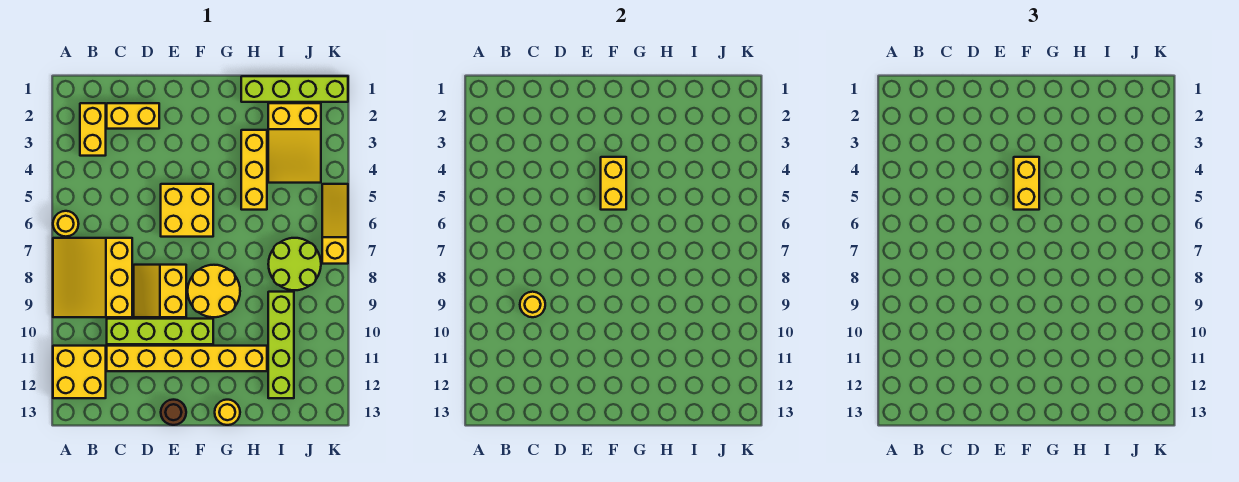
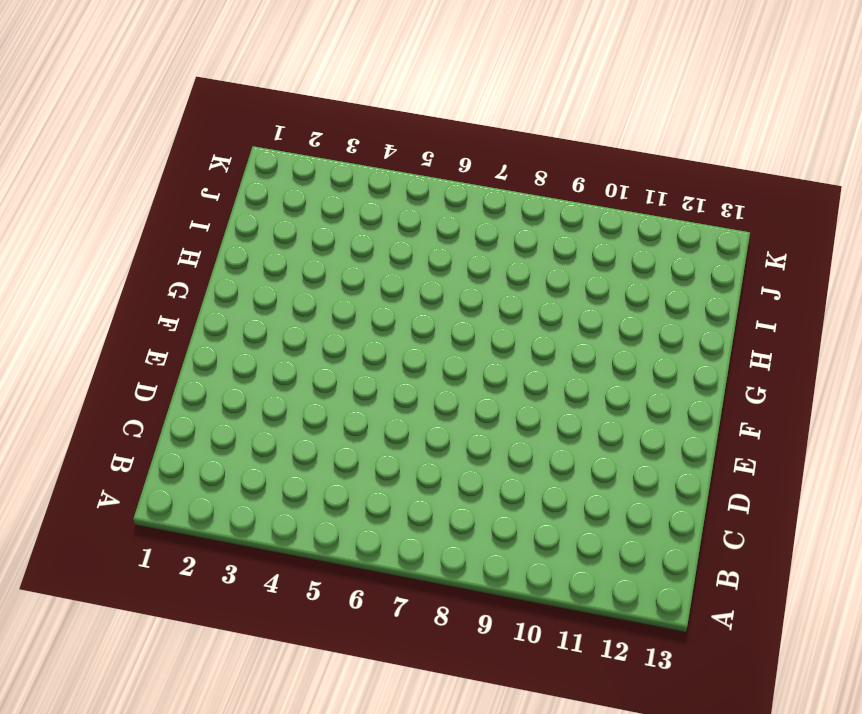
none -> yellow 1x1 round brick [53,211,79,237]
none -> yellow 3x3 slope [53,238,132,317]
none -> yellow 2x2 brick [53,346,106,398]

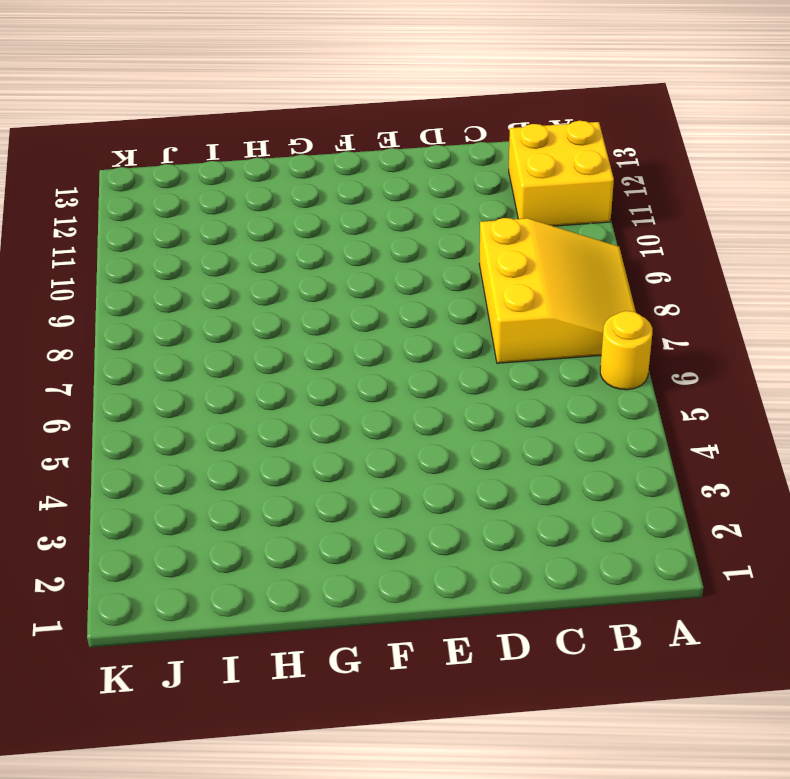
none -> yellow 1x2 brick [80,103,106,156]
none -> yellow 1x2 brick [107,103,159,129]
none -> lime 1x4 brick [107,319,213,344]

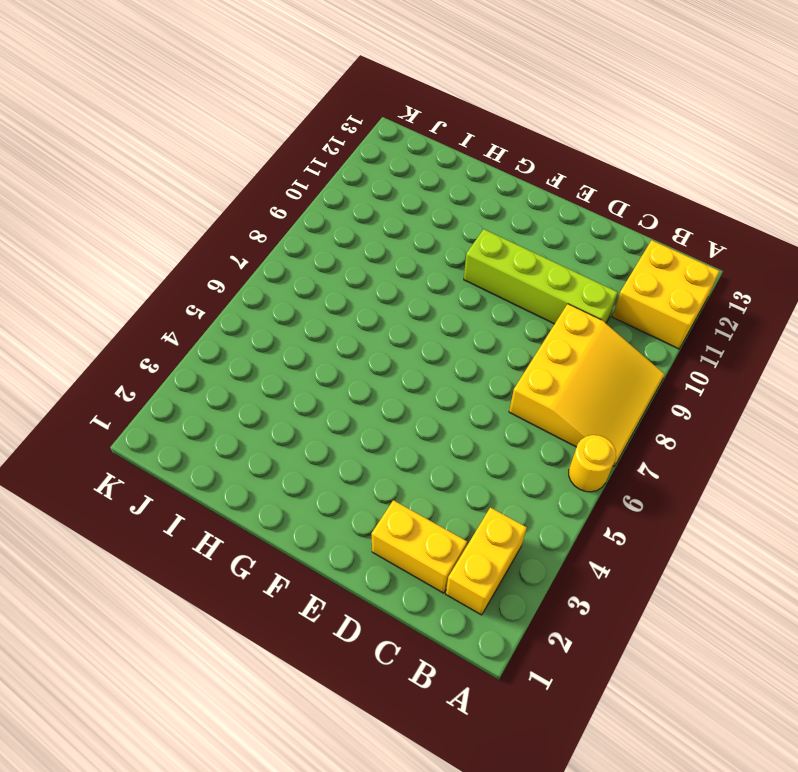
none -> yellow 1x6 brick [107,346,267,371]
none -> yellow 2x2 slope [134,265,186,317]
none -> yellow 2x2 brick [161,184,213,237]

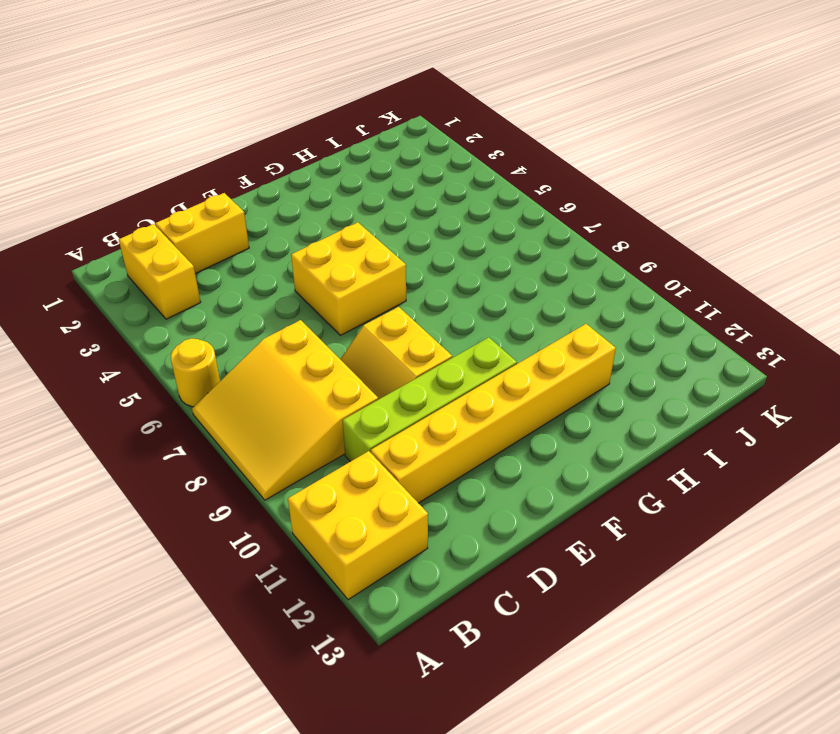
none -> brown 1x1 round brick [161,400,186,425]
none -> yellow 2x2 round brick [188,265,240,317]
none -> yellow 1x1 round brick [215,400,240,425]

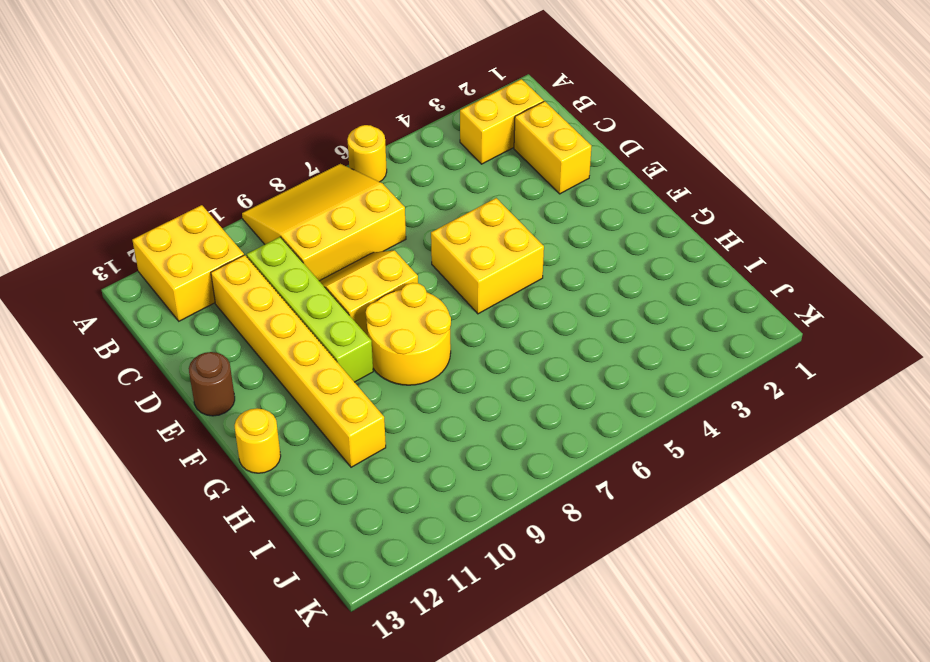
none -> lime 1x4 brick [241,76,348,102]
none -> yellow 1x3 brick [241,130,267,210]
none -> yellow 2x3 slope [268,103,321,183]

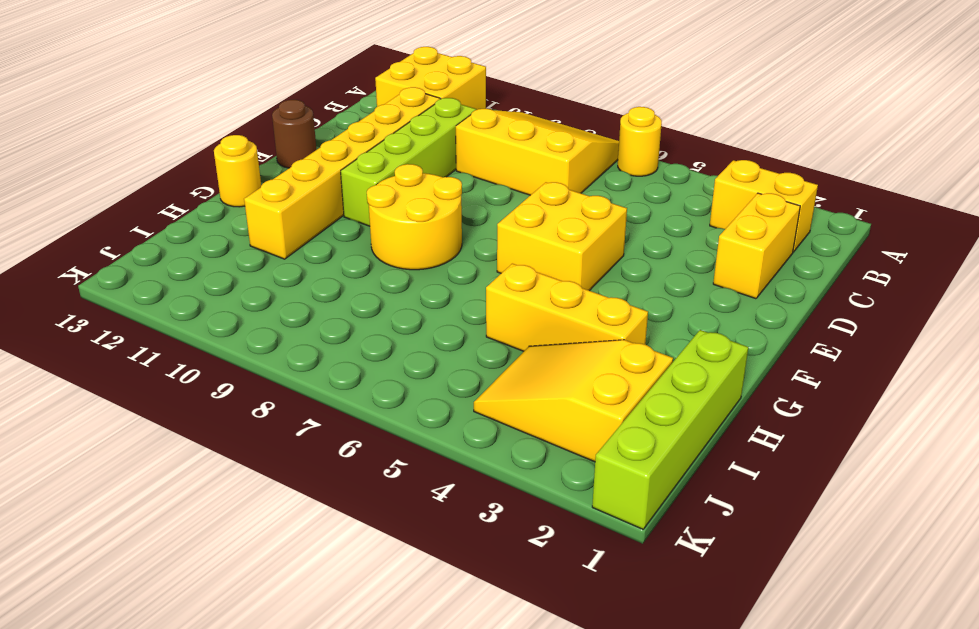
none -> yellow 2x2 slope [134,265,186,317]
none -> lime 2x2 round brick [268,238,321,290]
none -> lime 1x4 brick [268,292,294,398]

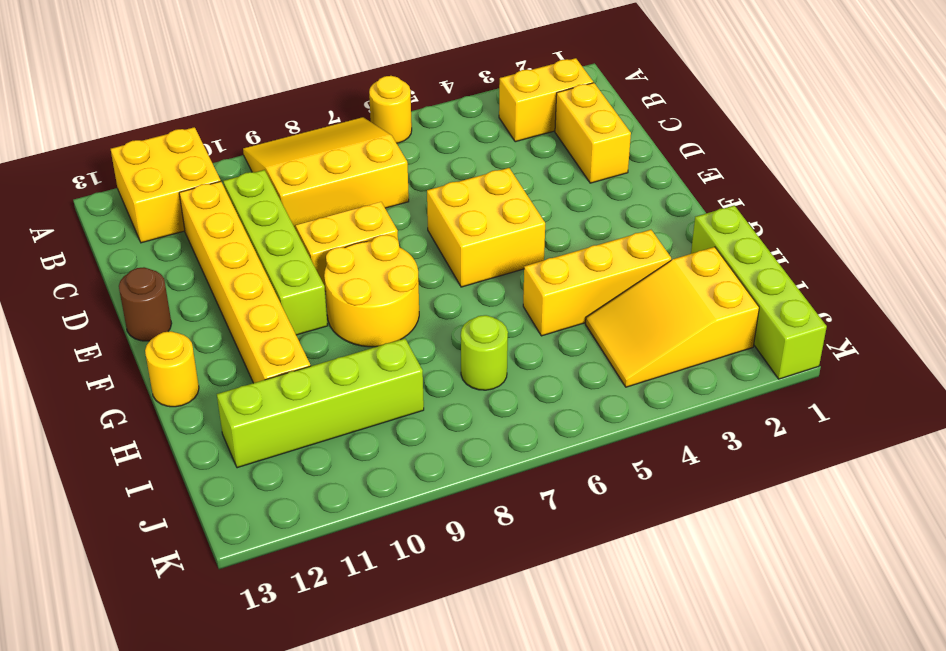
lime 1x1 round brick [461,315,508,390] -> lime 2x2 round brick [268,238,321,290]
none -> yellow 1x3 slope [322,184,348,264]
none -> yellow 1x1 round brick [520,292,545,317]
none -> yellow 1x2 brick [601,157,626,210]

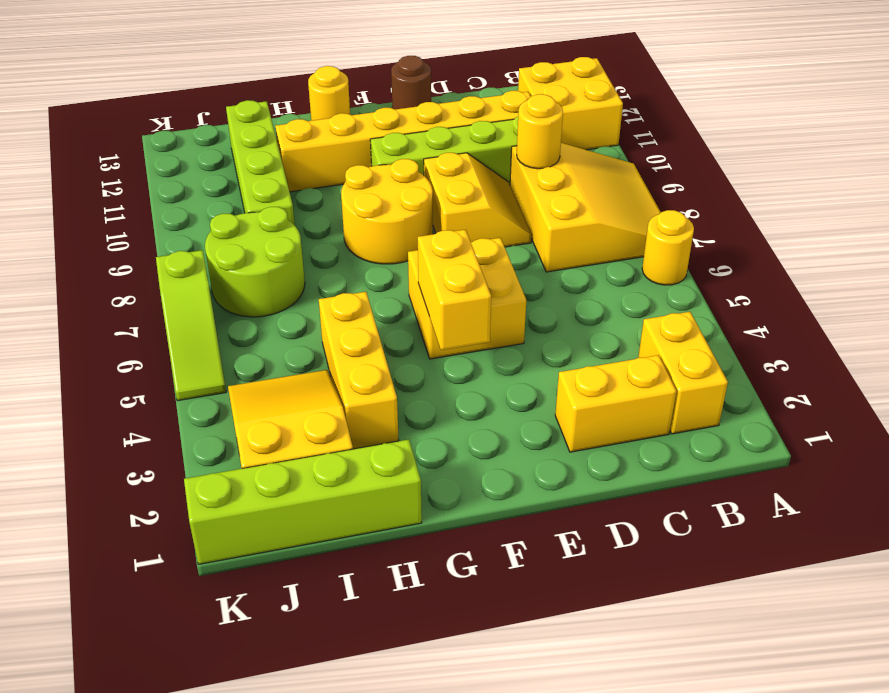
lime 1x3 slope [156,250,226,401] -> yellow 1x3 slope [322,184,348,264]
none -> yellow 1x2 brick [1014,157,1039,210]

